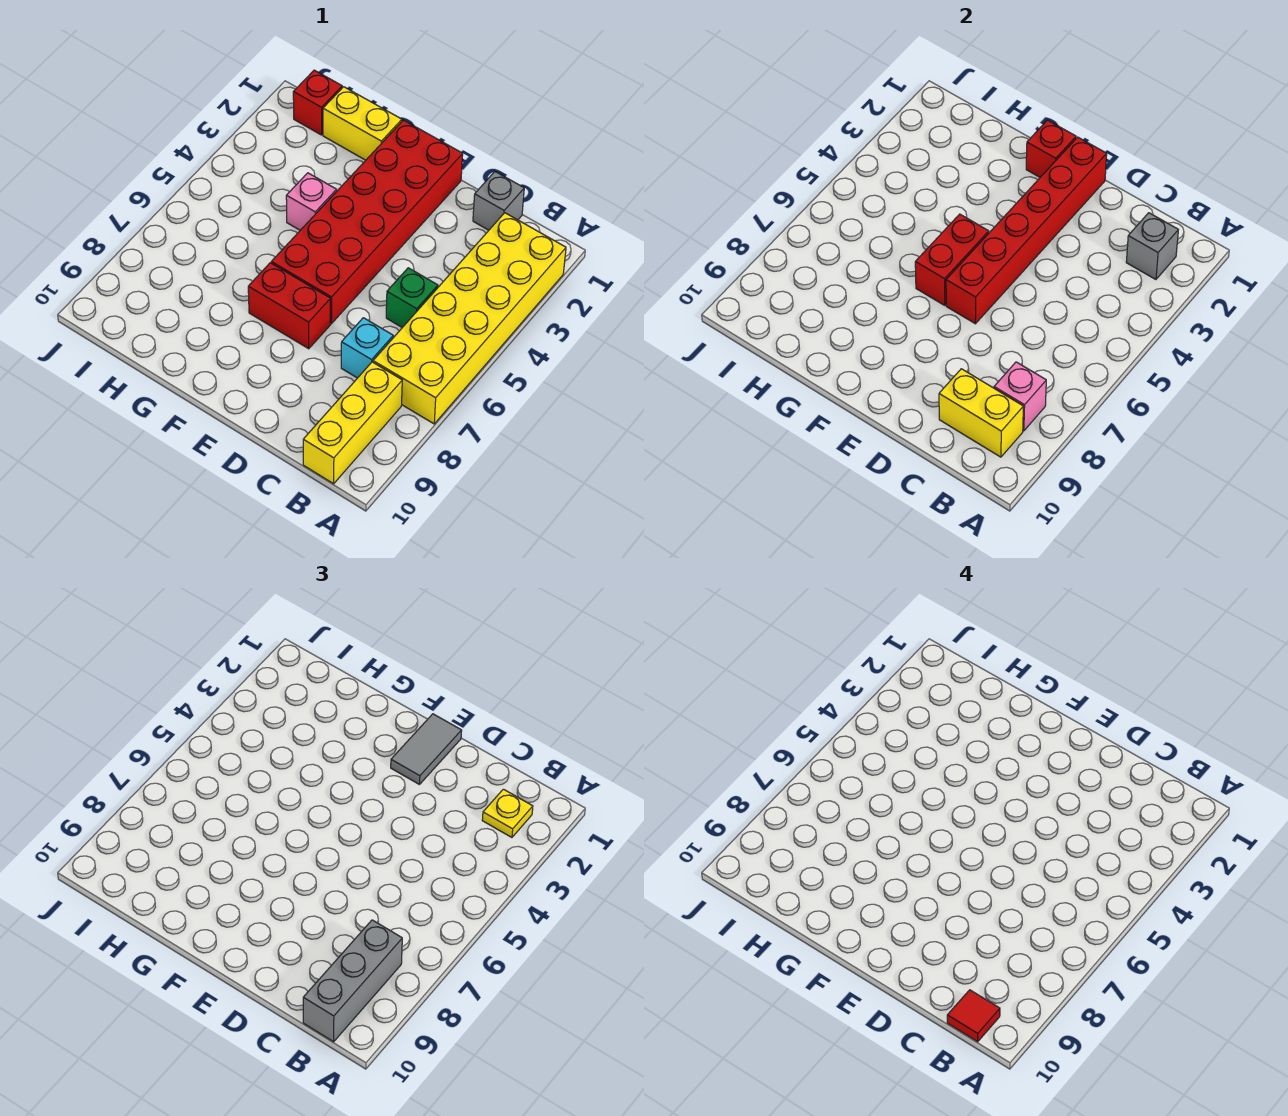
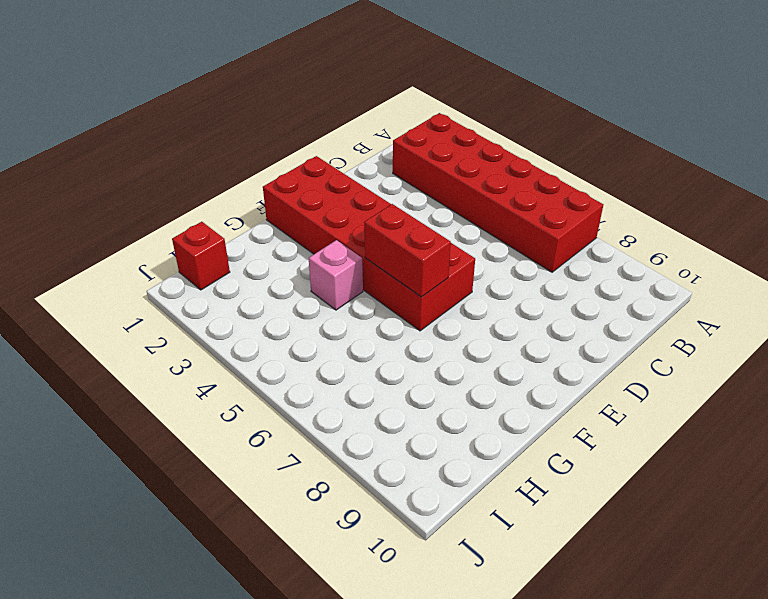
red 2x6 brick [393,113,603,272] -> yellow 2x6 brick [373,213,566,424]
none -> yellow 1x3 brick [303,362,402,484]
none -> grey 1x1 brick [473,172,524,230]
none -> green 1x1 brick [386,268,438,328]

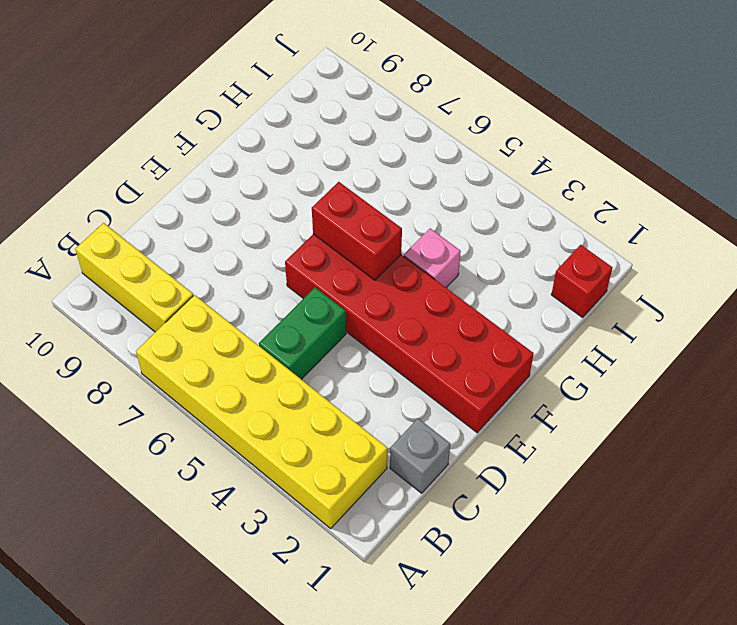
green 1x2 brick [259,287,346,380] -> green 1x1 brick [386,268,438,328]
none -> cyan 1x1 brick [341,318,393,378]
none -> red 1x2 brick [248,263,330,349]
none -> yellow 1x2 brick [323,87,402,160]

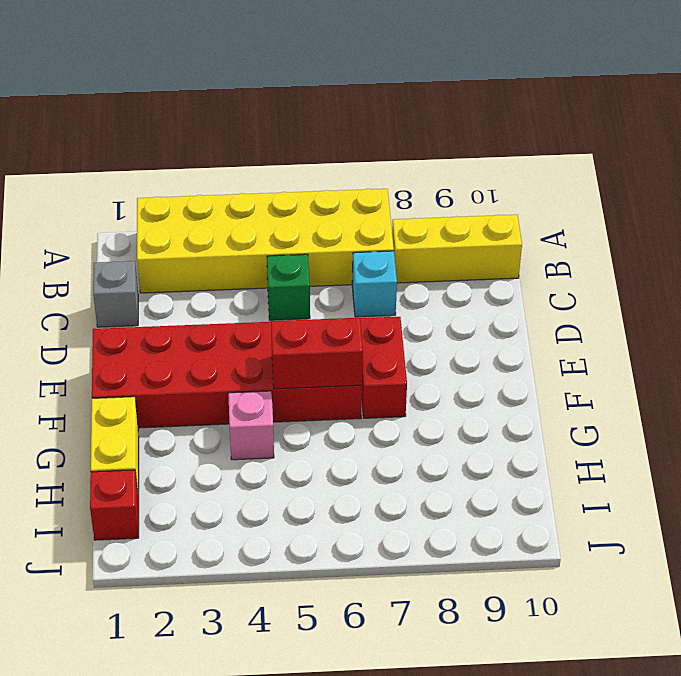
none -> grey 1x1 brick [1126,213,1178,279]
none -> pink 1x1 brick [994,362,1046,431]
none -> yellow 1x2 brick [939,369,1023,457]

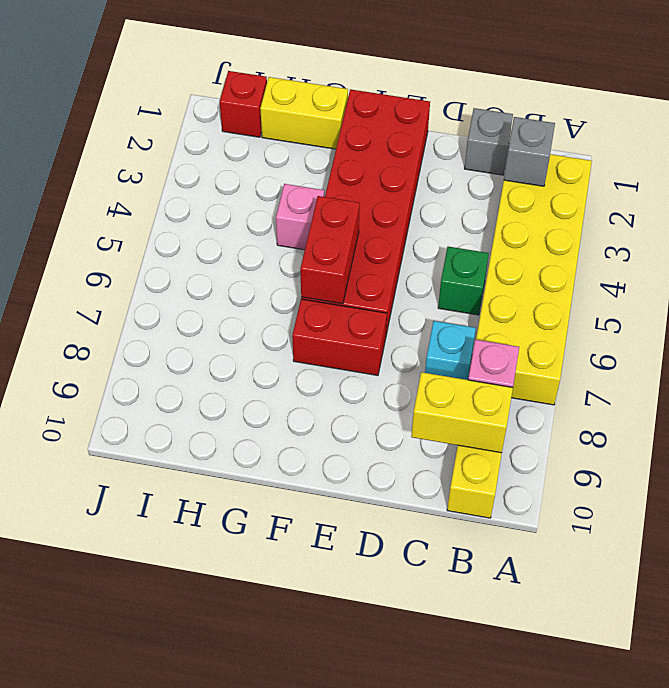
none -> red 1x6 brick [946,137,1107,324]
none -> red 1x1 brick [1026,120,1076,177]
none -> yellow 1x1 plate [482,789,533,837]

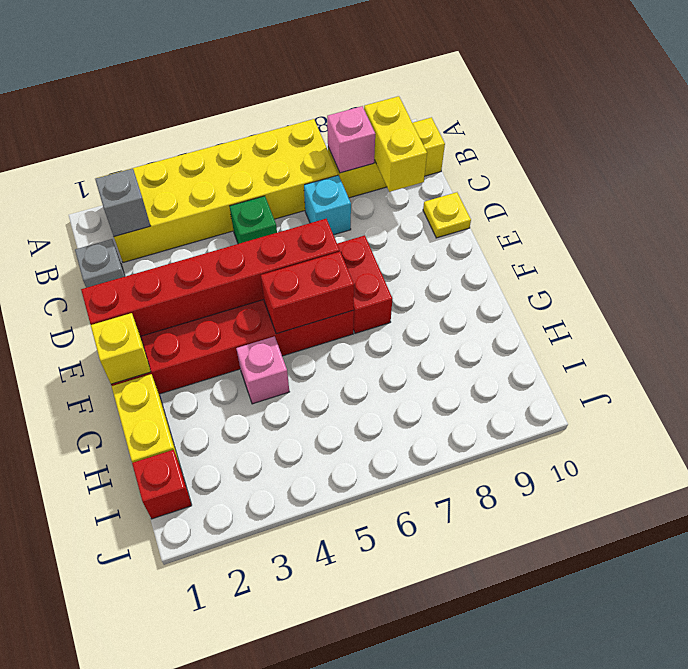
yellow 1x1 plate [423,192,471,238] -> yellow 1x1 plate moved to [482,789,533,837]
yellow 1x1 brick [91,313,151,384] -> red 1x1 brick [1026,120,1076,177]
none -> grey 1x3 brick [303,920,402,1042]
none -> grey 1x2 tile [391,714,462,785]
none -> red 1x1 tile [947,990,1000,1042]

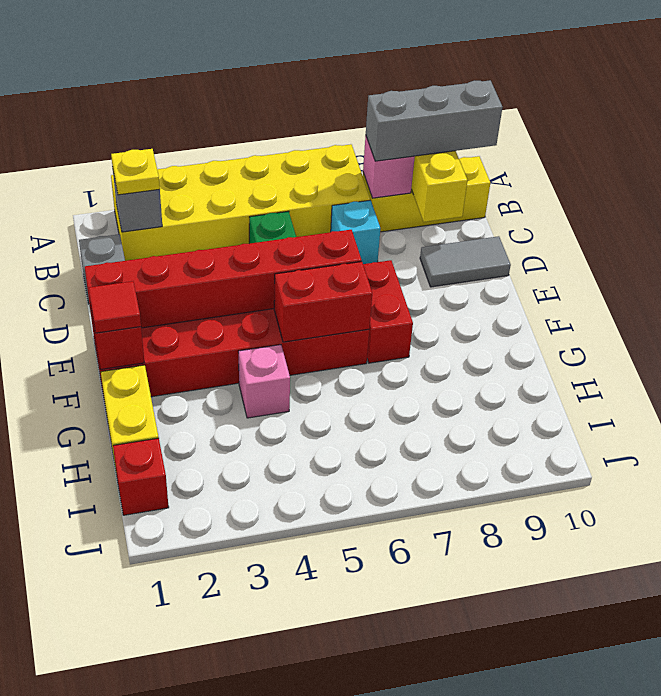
grey 1x2 tile [420,236,511,287] -> grey 1x2 tile moved to [391,714,462,785]
red 1x1 tile [89,281,141,333] -> red 1x1 tile moved to [947,990,1000,1042]

